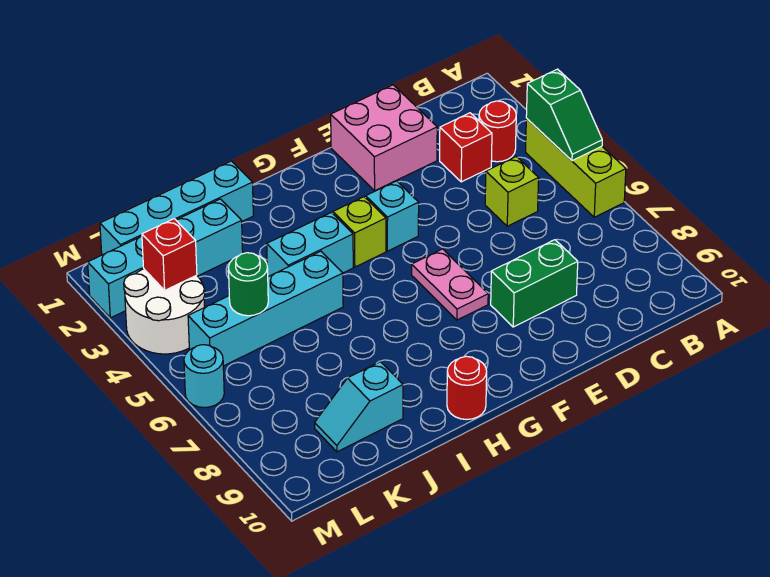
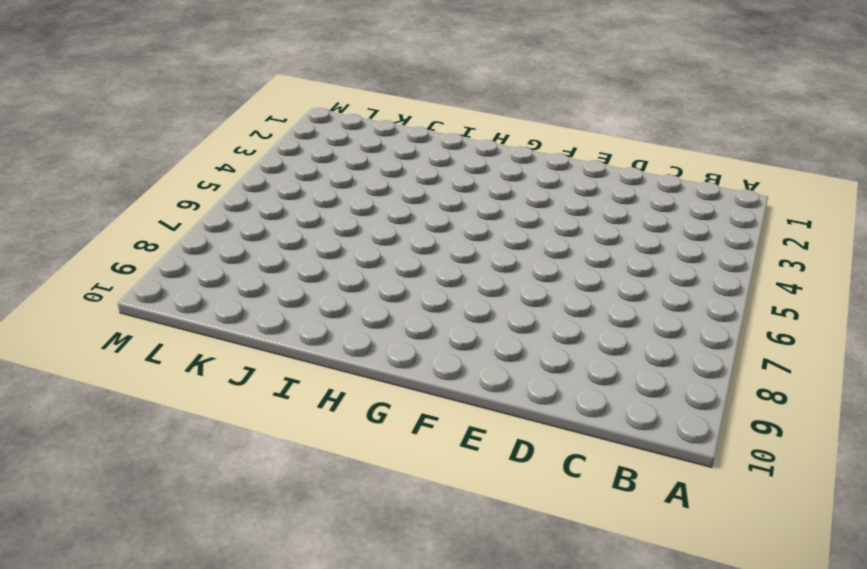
none -> lime 1x3 brick [525,119,626,217]
none -> red 1x1 round brick [479,101,516,162]
none -> red 1x1 brick [440,113,492,182]

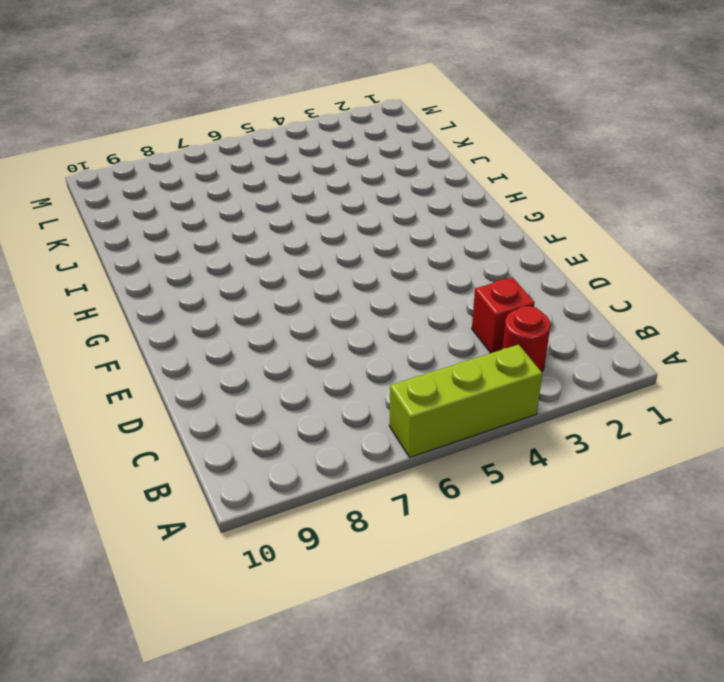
none -> lime 1x1 brick [485,157,539,226]
none -> pink 2x2 brick [331,85,437,191]
none -> green 1x2 brick [491,240,578,327]

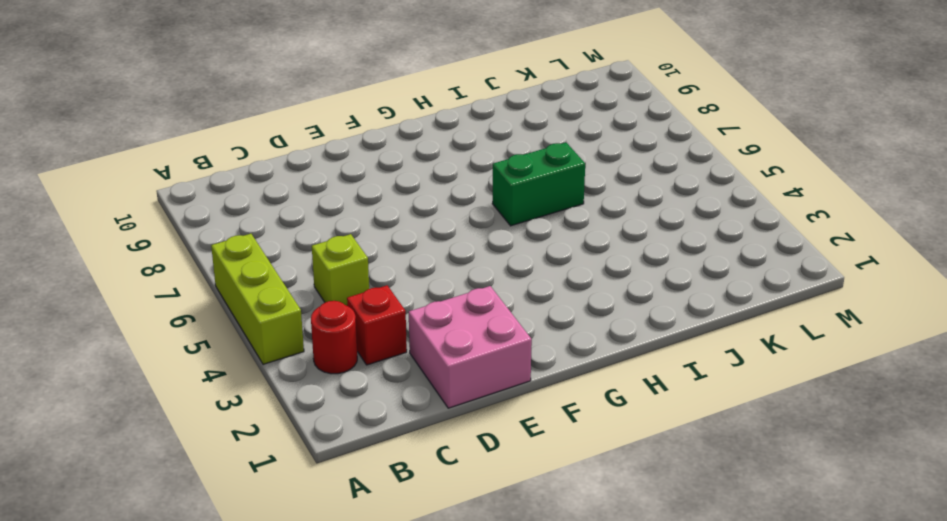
green 1x2 brick [492,143,585,226] -> green 1x2 brick moved to [491,240,578,327]
none -> cyan 1x1 brick [366,181,419,251]
none -> pink 1x2 plate [412,249,488,320]
none -> lime 1x1 brick [333,197,386,267]

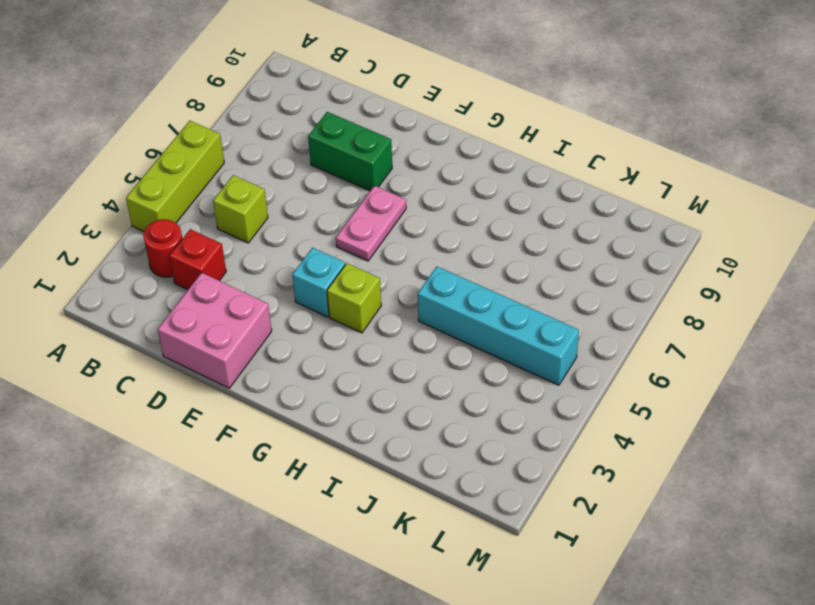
none -> cyan 1x2 brick [267,212,353,277]
none -> red 1x1 round brick [447,356,487,420]
none -> cyan 1x4 brick [100,161,253,255]

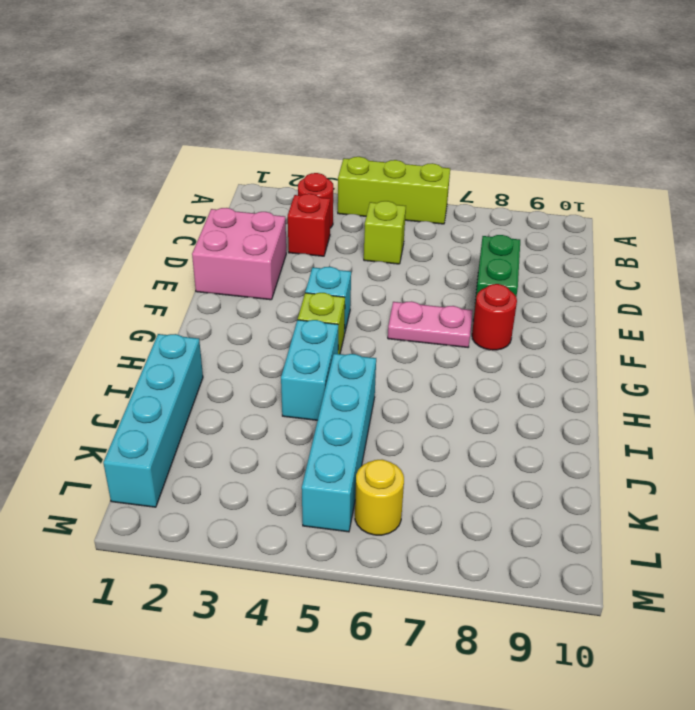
red 1x1 round brick [472,284,517,350] -> red 1x1 round brick moved to [447,356,487,420]
yellow 1x1 round brick [355,460,404,535] -> none
none -> cyan 1x4 brick [88,199,243,318]
none -> cyan 1x2 slope [315,362,403,452]
none -> white 2x2 round brick [124,269,205,354]

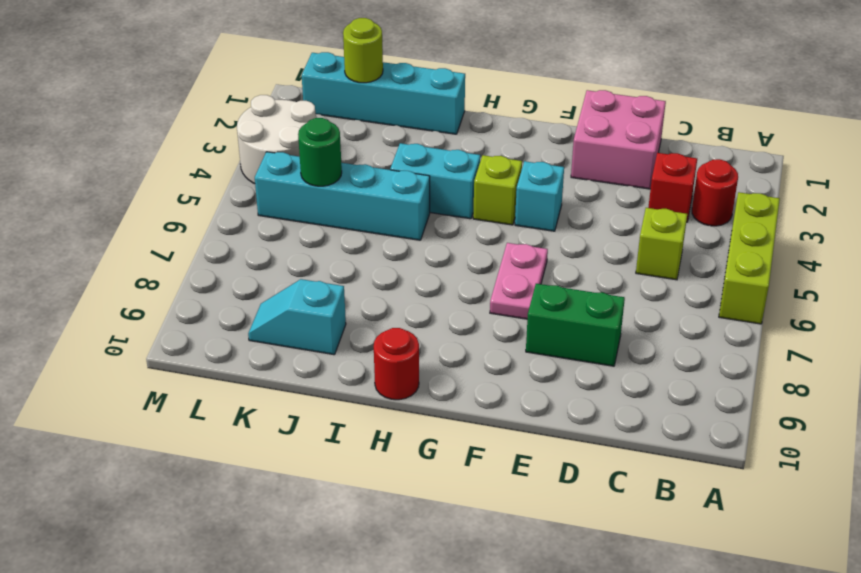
lime 1x1 round brick [343,18,383,83] -> none
none -> cyan 1x4 brick [88,199,243,318]
none -> cyan 1x1 round brick [184,345,224,408]
none -> green 1x2 slope [526,69,602,161]

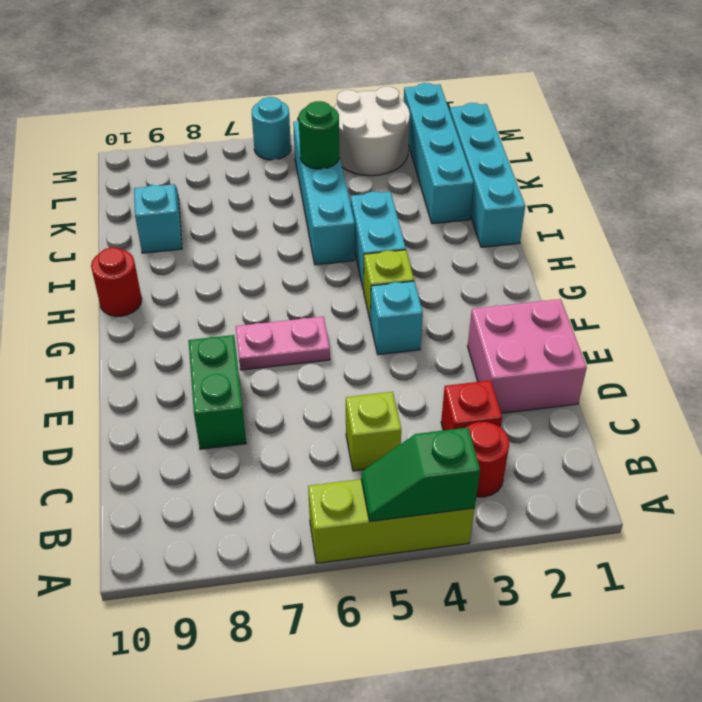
none -> red 1x1 brick [142,219,197,290]

